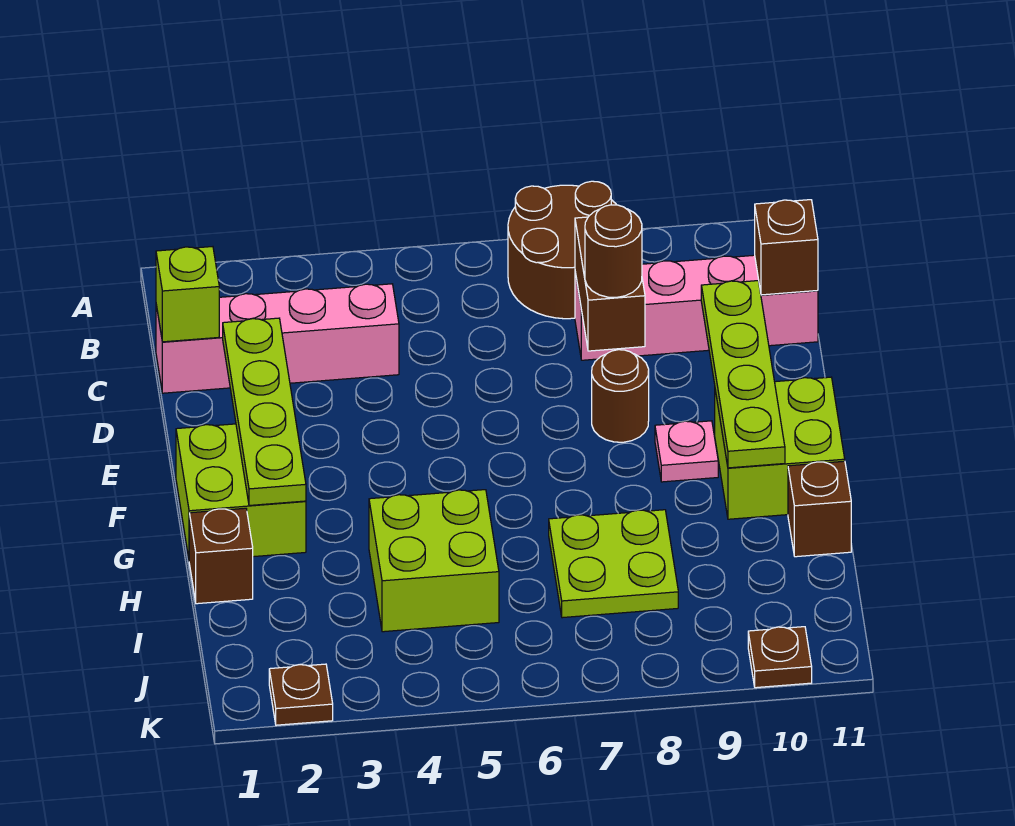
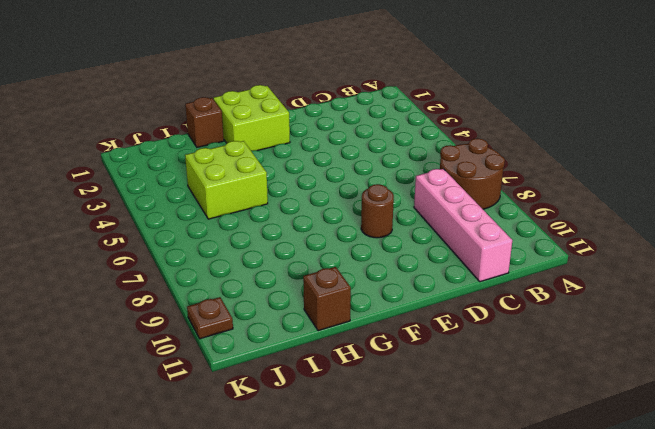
none -> pink 1x4 brick [156,284,399,393]
none -> pink 1x1 plate [655,421,718,482]
none -> lime 2x2 brick [715,377,845,519]

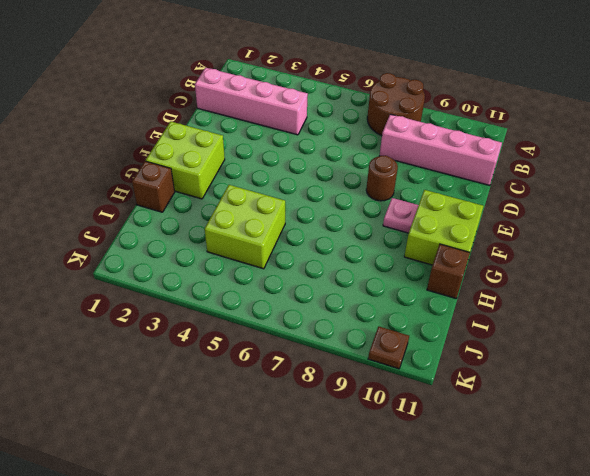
none -> lime 2x2 plate [549,510,678,618]
none -> brown 1x1 plate [269,664,333,725]
none -> lime 1x1 brick [156,247,219,342]

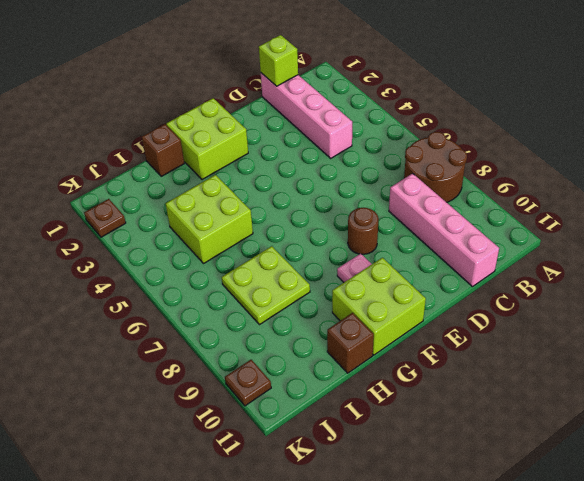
none -> brown 1x2 brick [575,217,645,351]
none -> brown 1x1 brick [755,200,818,295]
none -> lime 1x4 plate [223,318,306,505]

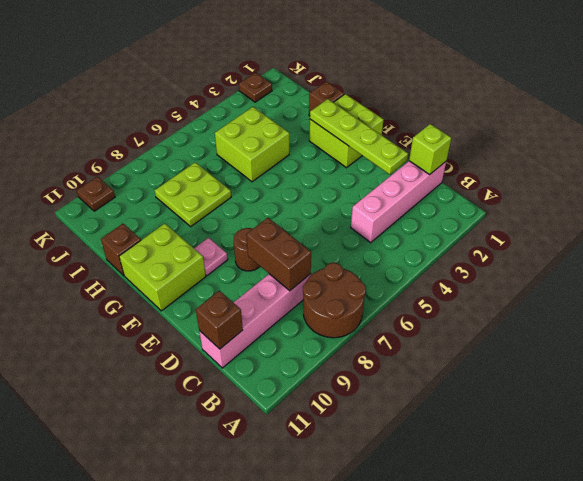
none -> lime 1x4 plate [701,281,785,468]
none -> brown 1x1 round brick [585,205,642,297]

